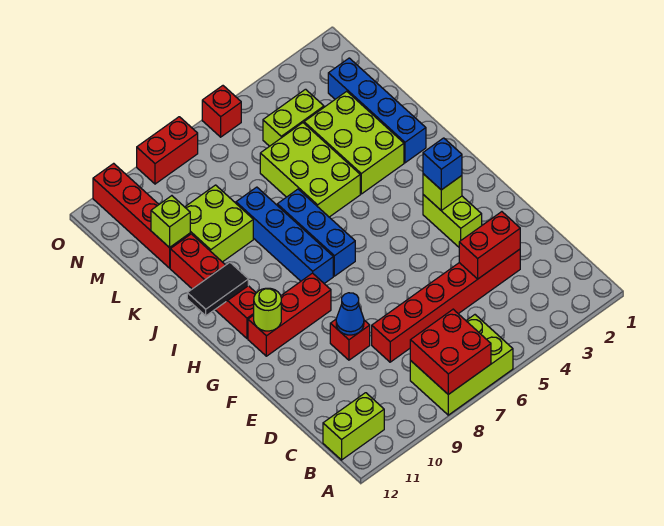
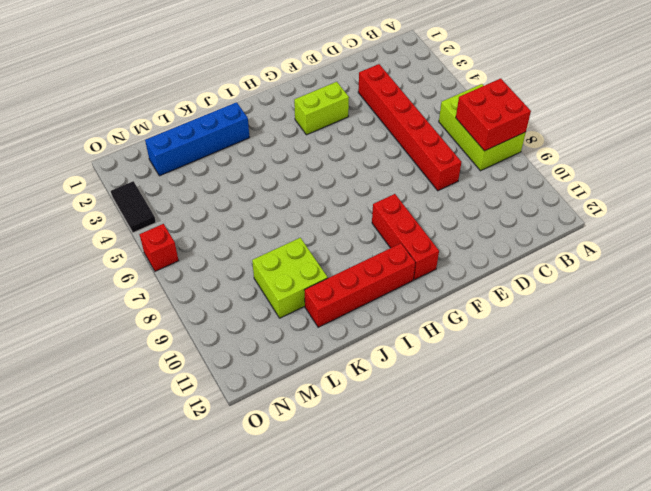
black 1x2 tile [111,181,156,233] -> black 1x2 tile moved to [187,263,248,316]
none -> lime 1x2 brick [323,393,384,460]
none -> red 1x1 brick [330,320,370,360]
none -> blue 1x3 brick [277,189,355,276]

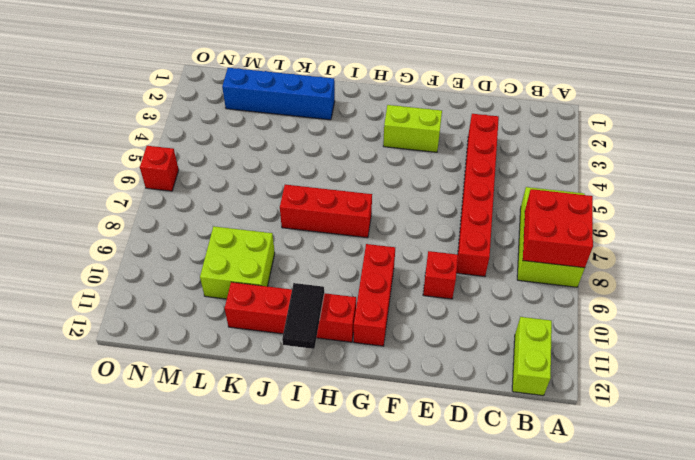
red 1x3 brick [280,185,372,238] -> blue 1x3 brick [277,189,355,276]
none -> blue 1x4 brick [236,187,333,284]
none -> lime 2x3 brick [304,91,404,194]
none -> lime 2x3 brick [260,123,360,217]

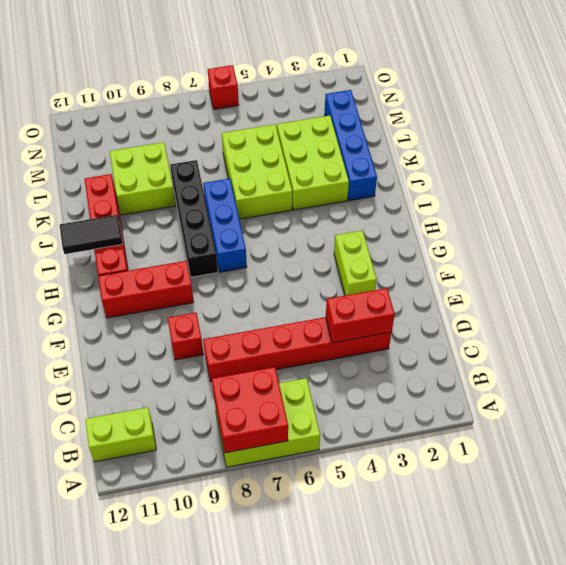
black 1x4 brick [170,160,218,277] -> blue 1x4 brick [236,187,333,284]
none -> red 1x4 brick [93,163,190,268]
none -> lime 1x2 brick [263,89,324,146]
none -> red 1x2 brick [137,117,198,184]

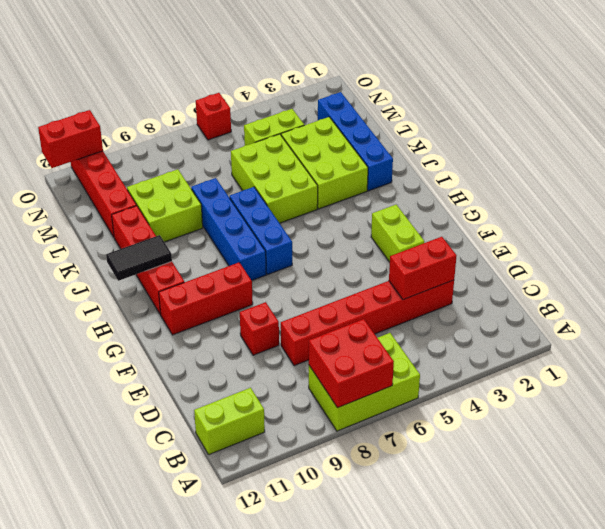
red 1x2 brick [38,110,103,168] -> red 1x2 brick moved to [137,117,198,184]
none -> blue 1x1 cone [336,293,364,335]
none -> lime 1x1 brick [423,174,462,211]
none -> lime 1x1 round brick [254,288,281,331]

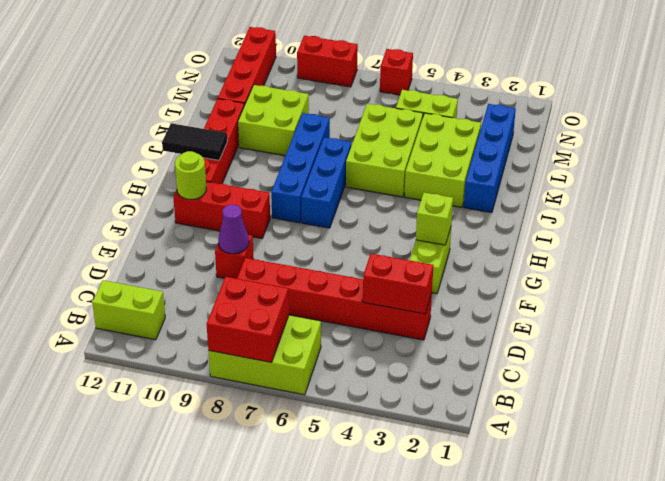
purple 1x1 cone [218,205,249,254] -> blue 1x1 cone [336,293,364,335]
none -> lime 1x1 brick [151,196,190,248]
none -> blue 1x1 brick [423,138,462,190]

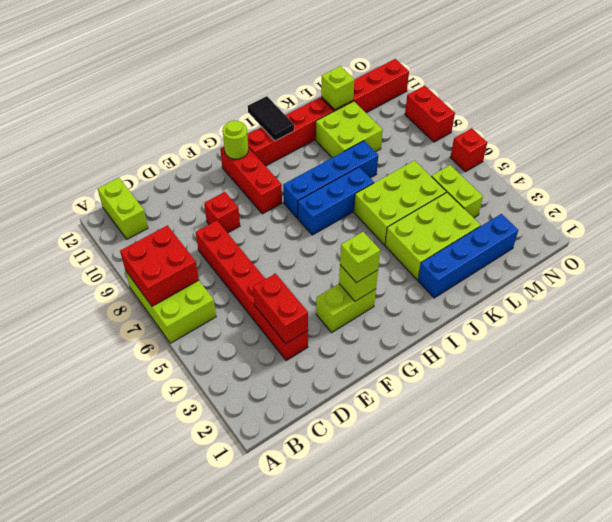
lime 1x1 brick [340,232,380,283] -> blue 1x1 brick [423,138,462,190]
none -> blue 1x1 cone [336,293,364,335]

